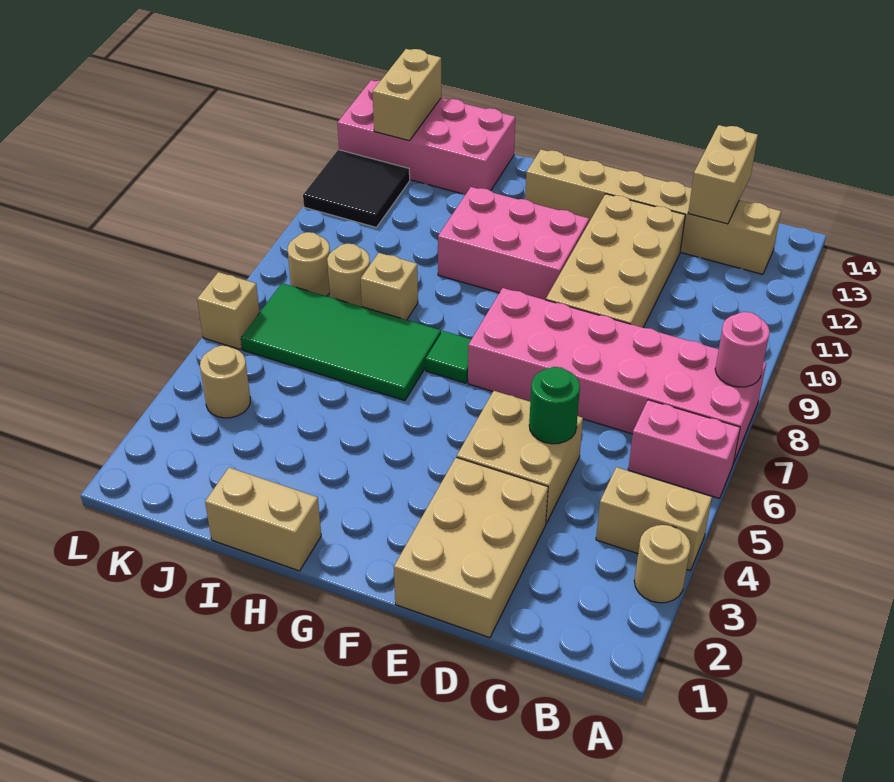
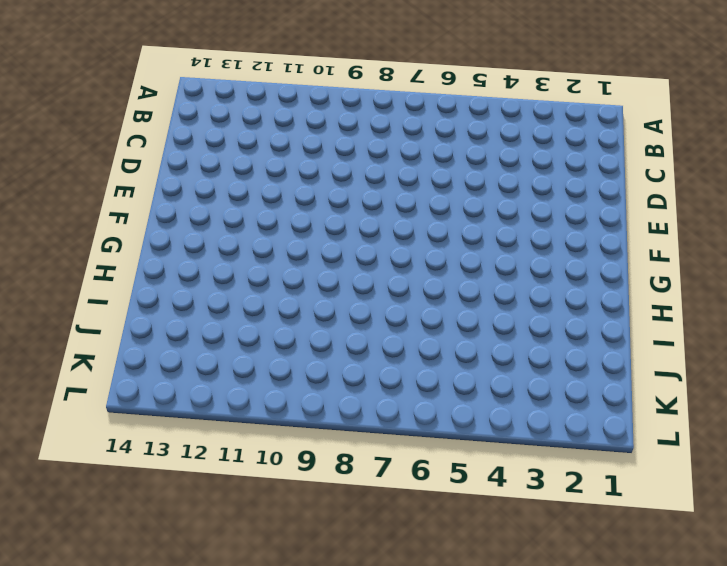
none -> tan 1x1 round brick [634,525,691,603]
none -> tan 1x2 brick [596,467,712,571]
none -> pink 1x2 brick [628,400,740,498]

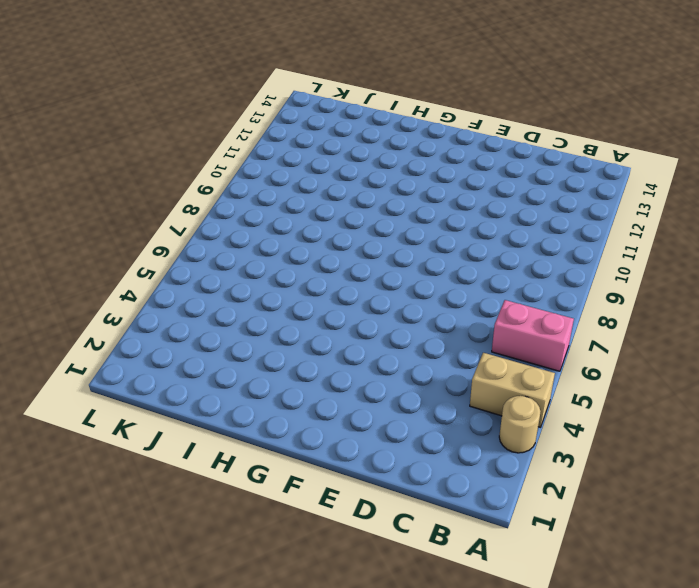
none -> pink 2x6 brick [468,288,766,464]
none -> tan 1x6 brick [525,150,781,274]
none -> tan 2x3 brick [394,457,548,638]

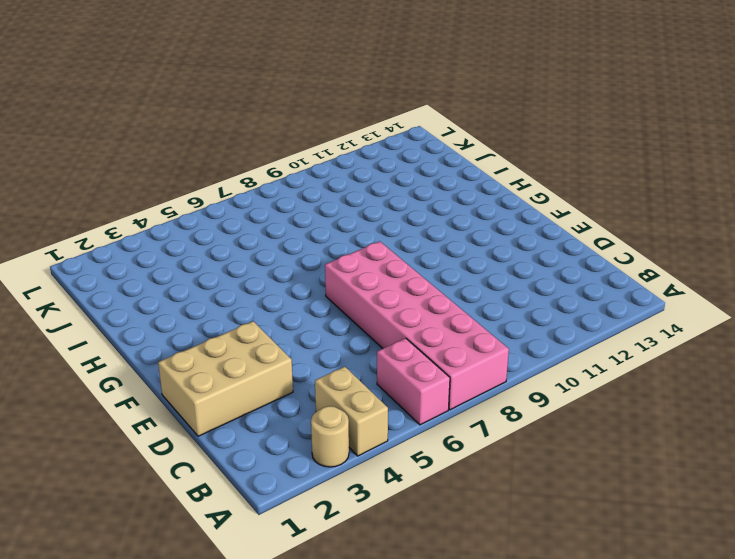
none -> tan 1x6 brick [525,150,781,274]
none -> tan 2x2 brick [457,391,583,523]
none -> tan 2x4 brick [546,194,685,328]

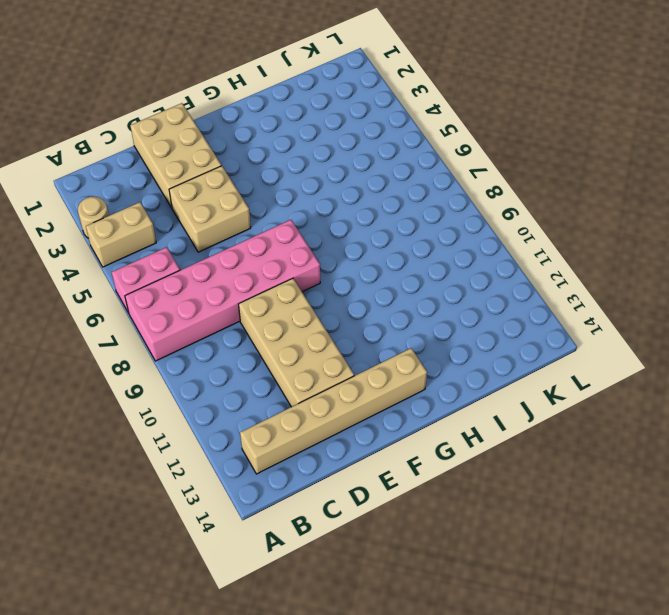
none -> pink 2x3 brick [438,187,589,300]
none -> green 1x1 tile [426,331,471,383]
none -> tan 1x2 brick [205,468,321,571]

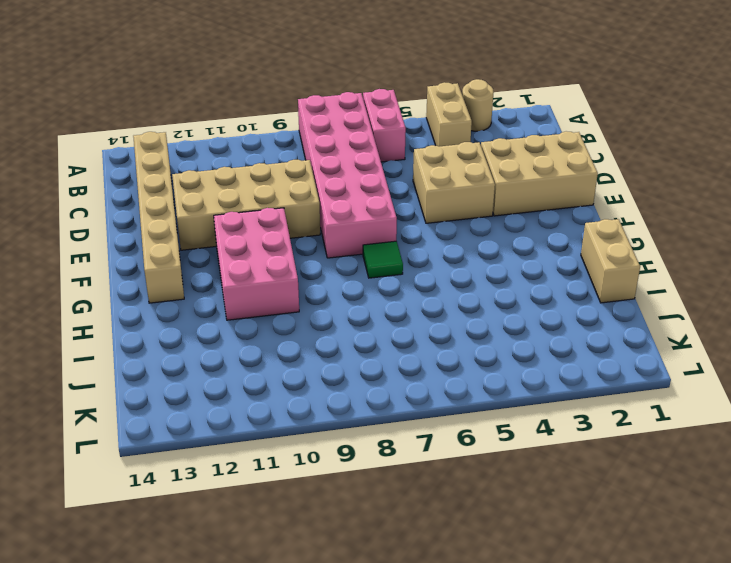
none -> green 2x4 tile [241,283,441,401]
none -> tan 1x1 brick [361,253,418,320]
none -> pink 2x4 brick [337,80,515,195]

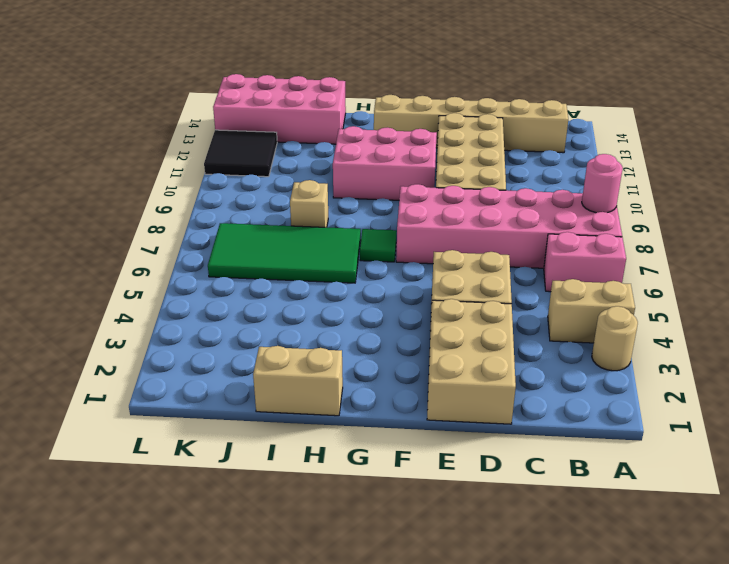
none -> tan 1x1 round brick [327,244,370,307]
none -> tan 1x1 round brick [200,346,250,418]
none -> tan 1x1 round brick [288,232,330,296]

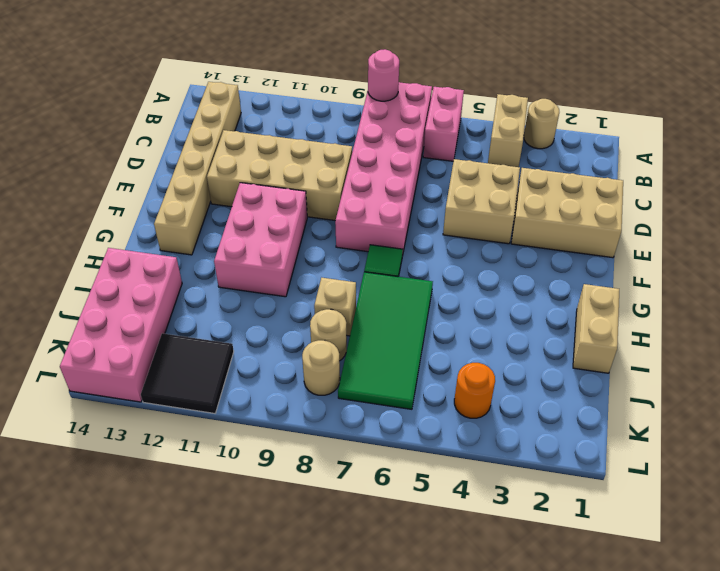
orange 1x1 round brick [454,363,495,418] -> tan 1x1 round brick [200,346,250,418]
none -> tan 1x1 brick [197,272,260,350]
none -> tan 1x2 brick [688,125,758,224]
none -> green 1x1 round brick [529,367,580,444]

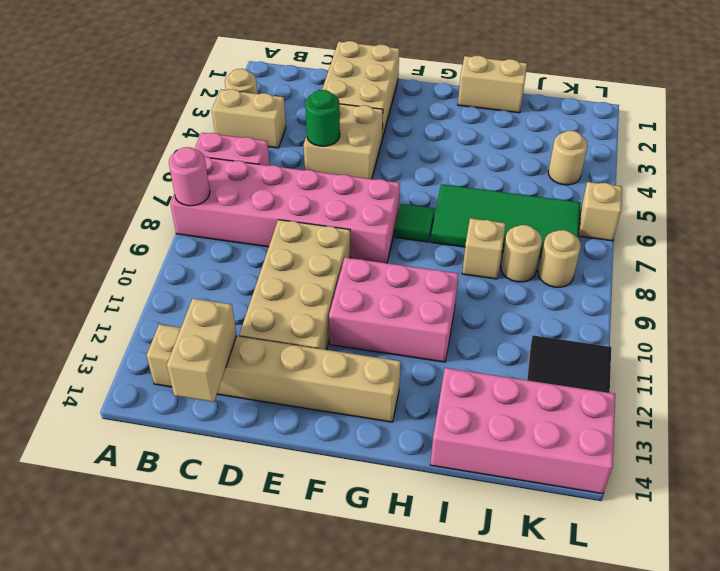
none -> tan 1x2 brick [372,49,441,141]

